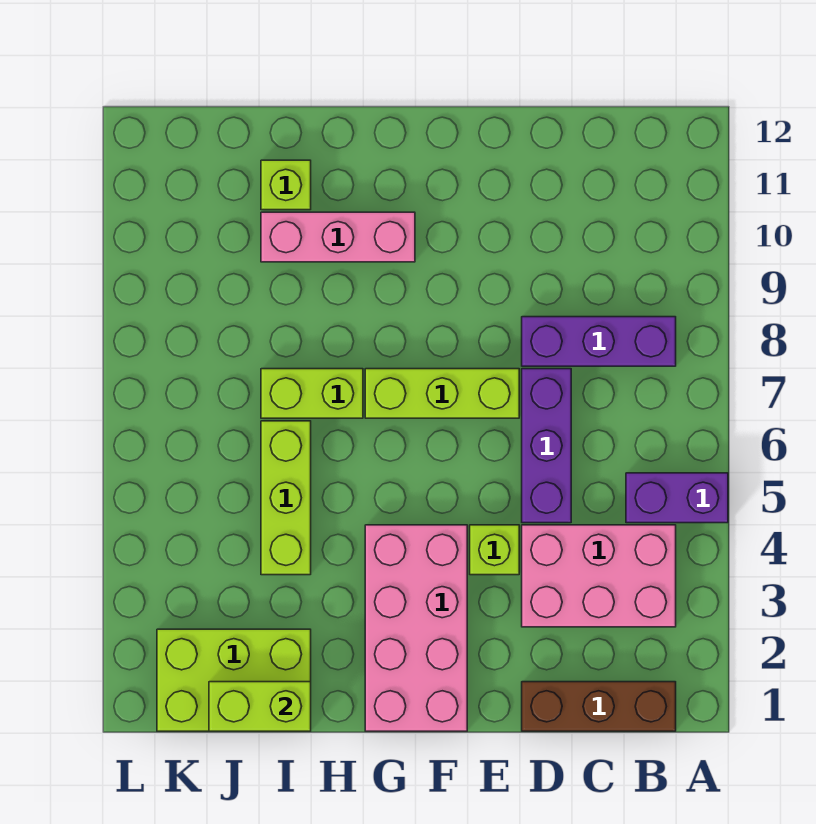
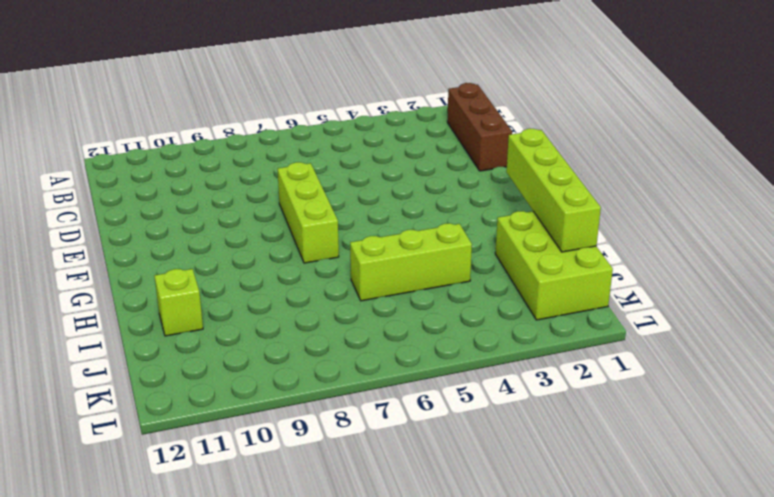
lime 1x4 brick [506,129,601,252] -> lime 1x2 brick [209,682,311,731]
none -> purple 1x2 brick [626,473,728,523]
none -> pink 2x3 brick [522,525,676,627]
none -> purple 1x3 brick [522,317,676,366]

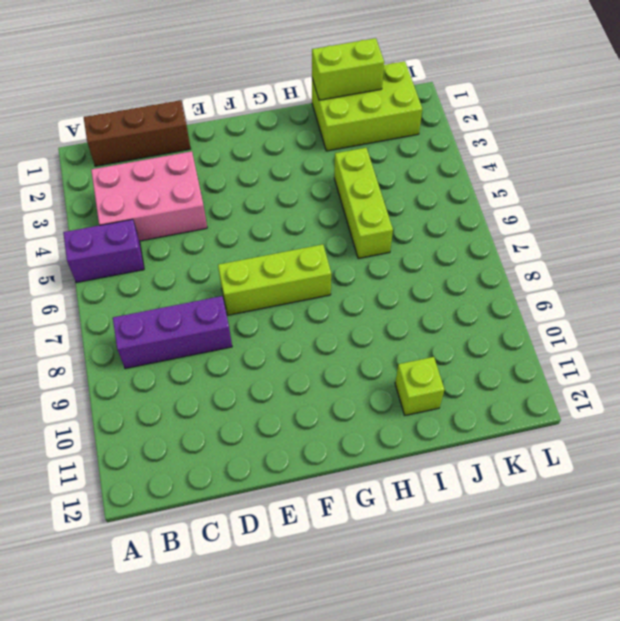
none -> purple 1x3 brick [522,369,571,523]
none -> lime 1x1 brick [470,525,519,575]
none -> pink 2x4 brick [365,525,467,731]

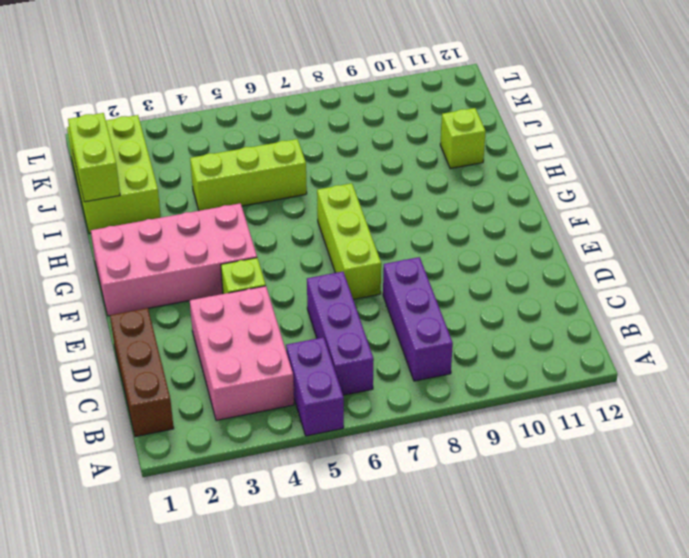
purple 1x3 brick [307,272,374,395] -> purple 1x3 brick turned to [522,369,571,523]
none -> pink 1x3 brick [261,212,415,262]
none -> lime 1x2 brick [261,369,363,418]

